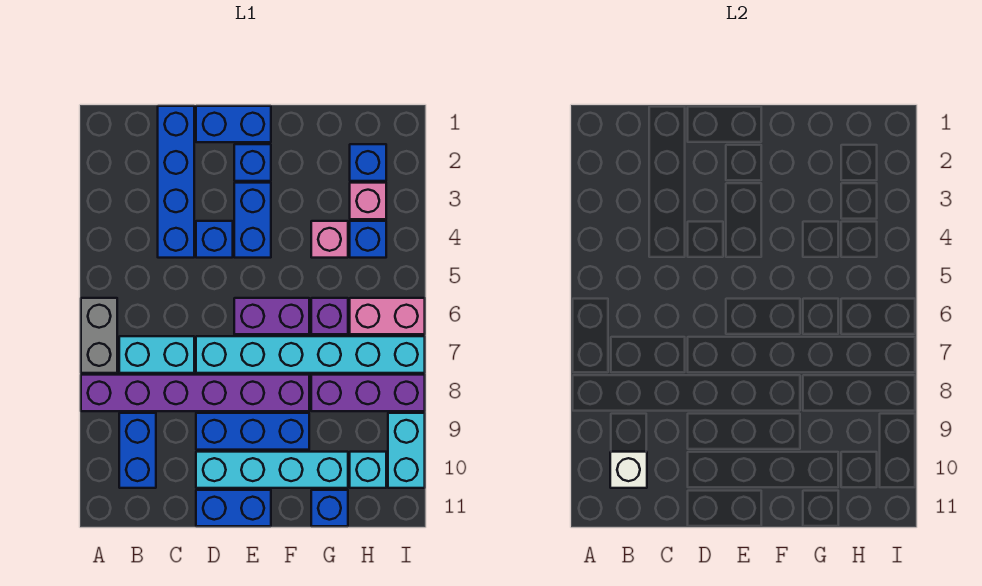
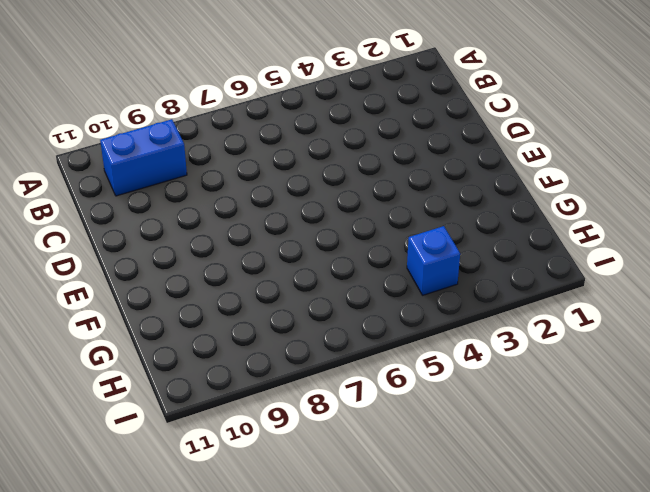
none -> grey 1x2 brick [81,298,117,373]
none -> purple 1x6 brick [81,375,309,411]
none -> cyan 1x2 brick [119,336,194,373]

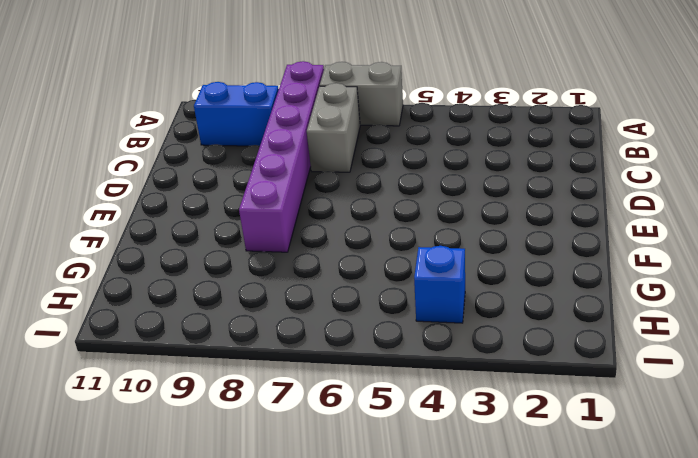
grey 1x2 brick [307,83,360,172] -> cyan 1x2 brick [119,336,194,373]
none -> blue 1x4 brick [158,106,194,258]
none -> blue 1x2 brick [196,106,271,142]
none -> blue 1x1 brick [196,221,233,258]

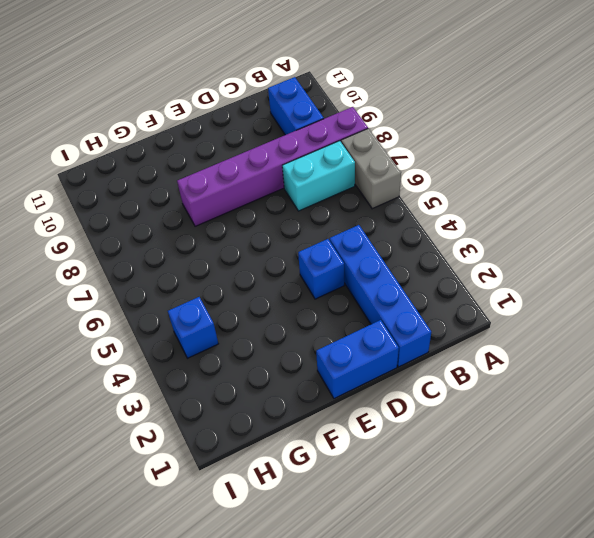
none -> cyan 1x6 brick [196,336,425,373]
none -> blue 1x3 brick [196,413,309,450]
none -> cyan 1x4 brick [196,452,348,488]

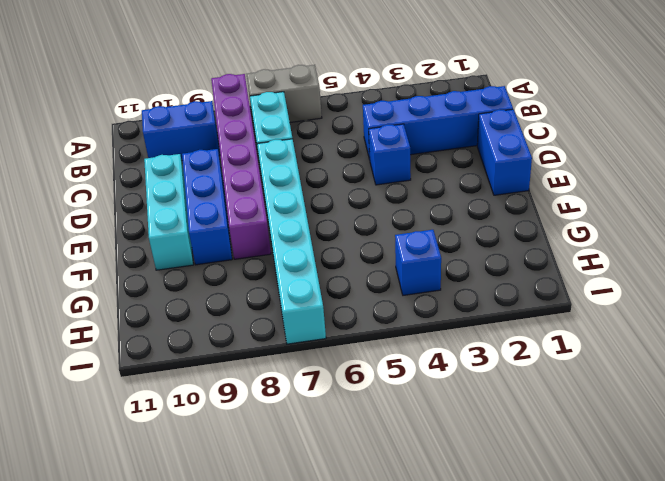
cyan 1x3 brick [144,154,193,270] -> cyan 1x4 brick [196,452,348,488]
none -> blue 1x2 brick [196,490,271,526]
none -> blue 1x1 brick [234,144,271,181]
none -> blue 1x2 brick [234,183,271,258]

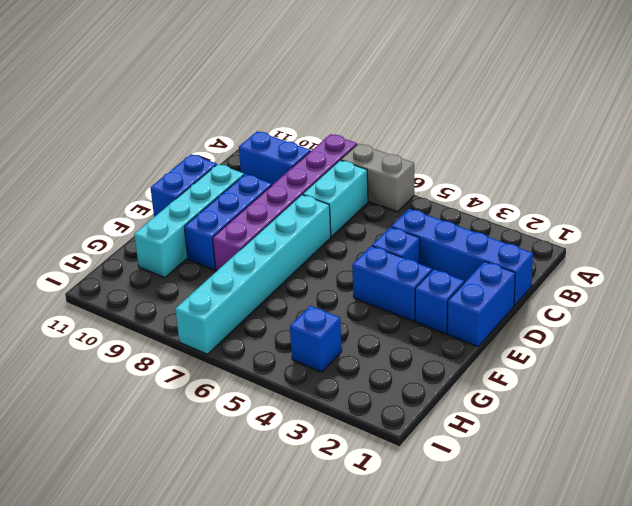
none -> purple 1x2 brick [234,298,309,334]
none -> pink 1x1 brick [311,221,348,258]
none -> purple 1x1 brick [311,298,348,334]

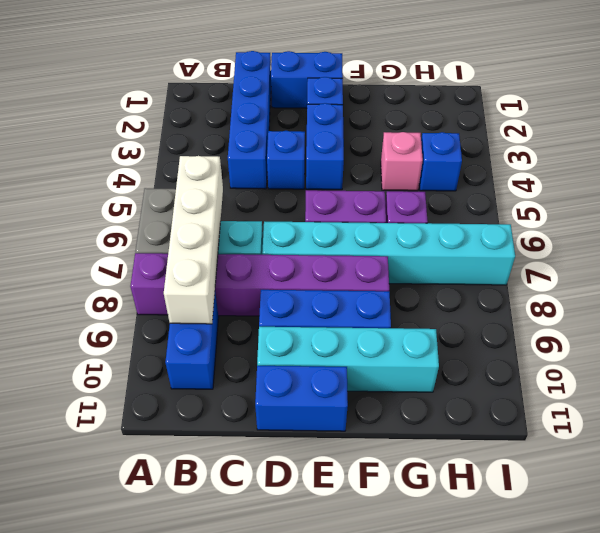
white 1x4 brick [164,156,223,324] -> none
none -> purple 1x3 brick [311,375,425,411]
none -> blue 1x1 brick [311,490,348,526]
none -> blue 1x1 brick [350,144,386,181]

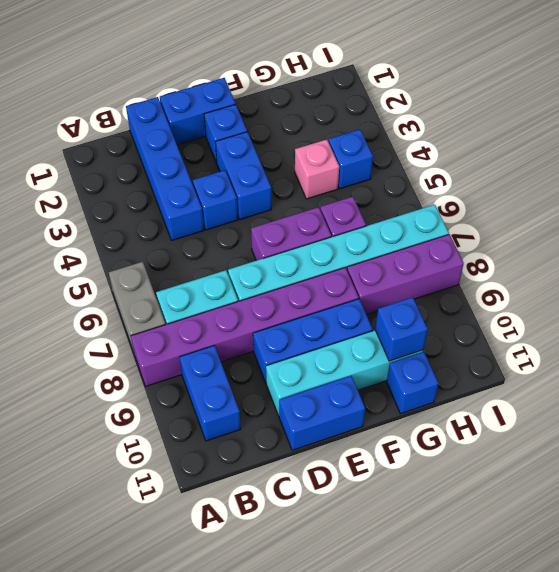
blue 1x1 brick [375,297,428,361] -> blue 1x1 brick moved to [350,144,386,181]
none -> pink 1x1 brick [350,183,386,219]
none -> pink 1x2 brick [350,298,425,334]
none -> cyan 1x1 brick [350,452,386,488]

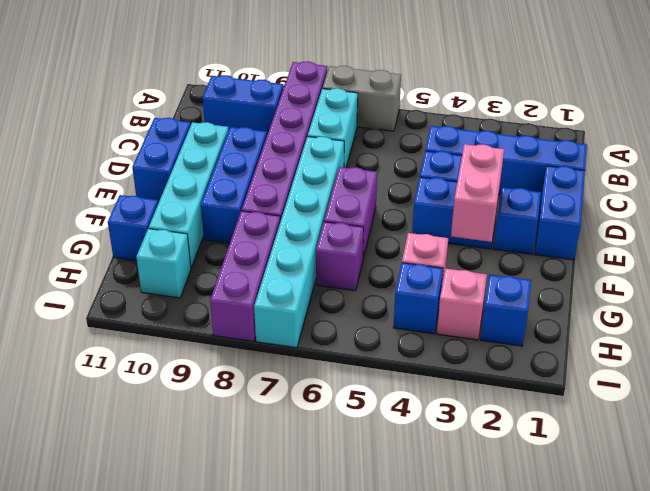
pink 1x2 brick [451,144,504,242] -> pink 1x2 brick moved to [350,298,425,334]
none -> cyan 1x2 brick [388,413,425,488]
none -> white 1x1 brick [610,452,647,488]

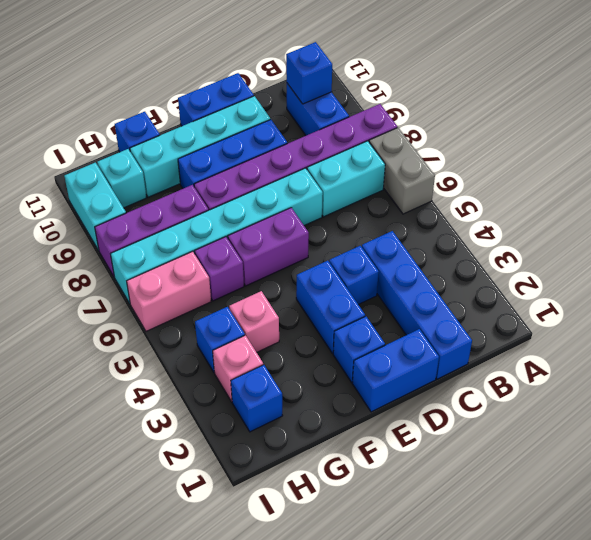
blue 1x1 brick [286,42,332,104] -> white 1x1 brick [610,452,647,488]

